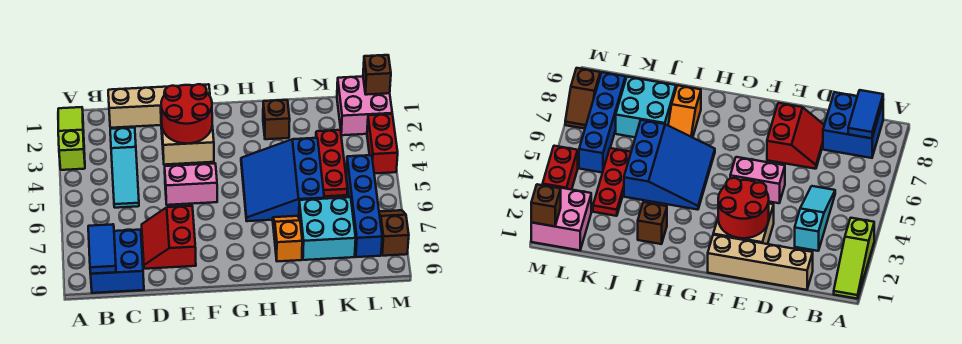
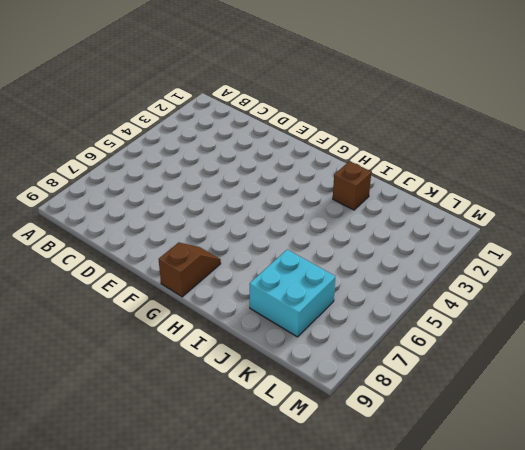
brown 1x2 slope [159,242,221,297] -> brown 1x2 slope moved to [379,210,409,256]
none -> lime 1x3 slope [58,107,85,170]
none -> blue 2x2 brick [91,230,144,293]
none -> tan 1x4 brick [108,84,210,128]

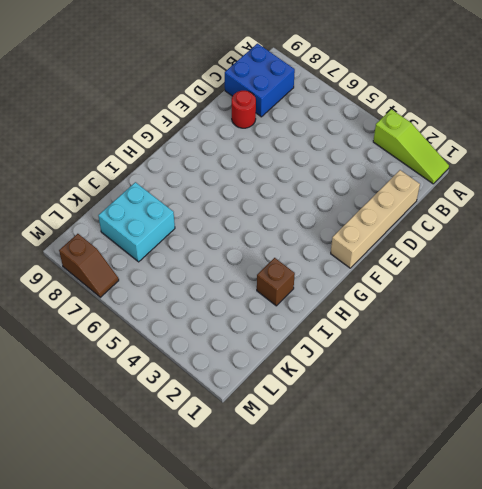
red 1x1 round brick [232,91,256,128] -> red 2x2 slope [142,206,196,269]
none -> cyan 1x3 slope [110,128,139,208]
none -> tan 2x2 brick [161,115,214,165]
none -> pink 1x2 brick [165,164,217,205]

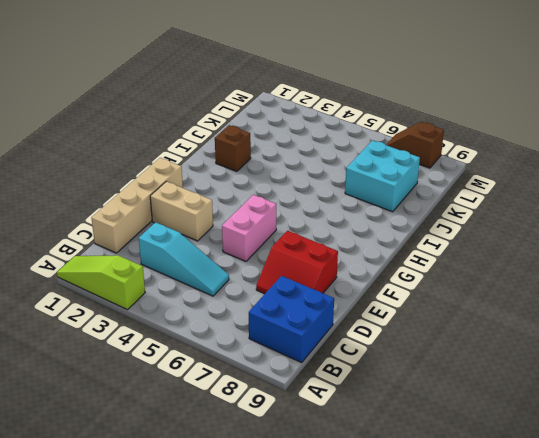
tan 1x2 brick [150,181,213,241] -> tan 2x2 brick [161,115,214,165]
none -> blue 3x3 slope [241,138,324,221]
none -> orange 1x2 slope [273,216,302,261]
none -> red 1x3 plate [316,130,348,196]

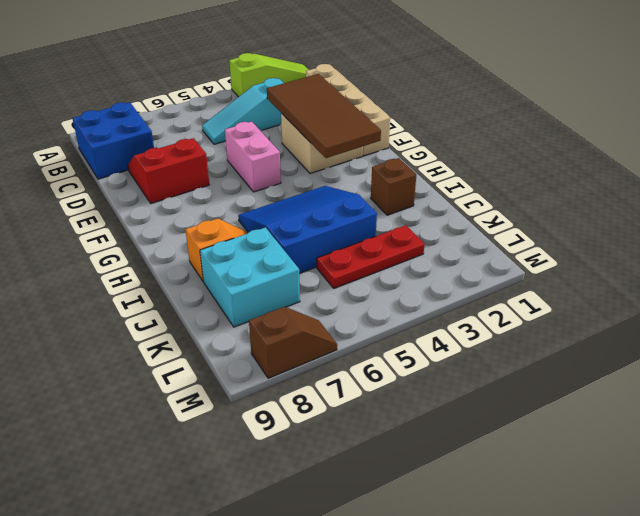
brown 2x4 tile [267,74,381,158] -> red 2x2 round brick [161,84,212,144]
none -> pink 2x2 brick [337,76,392,135]
none -> blue 1x4 brick [346,155,382,257]
none -> red 1x2 brick [367,114,398,173]

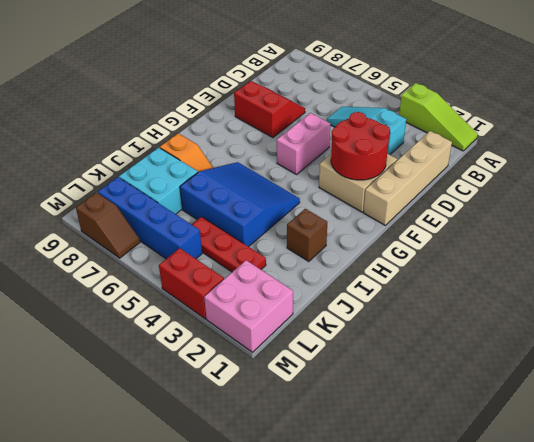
none -> blue 2x2 brick [91,230,144,293]
none -> blue 1x2 tile [88,224,116,274]
none -> brown 1x1 brick [363,55,391,95]

